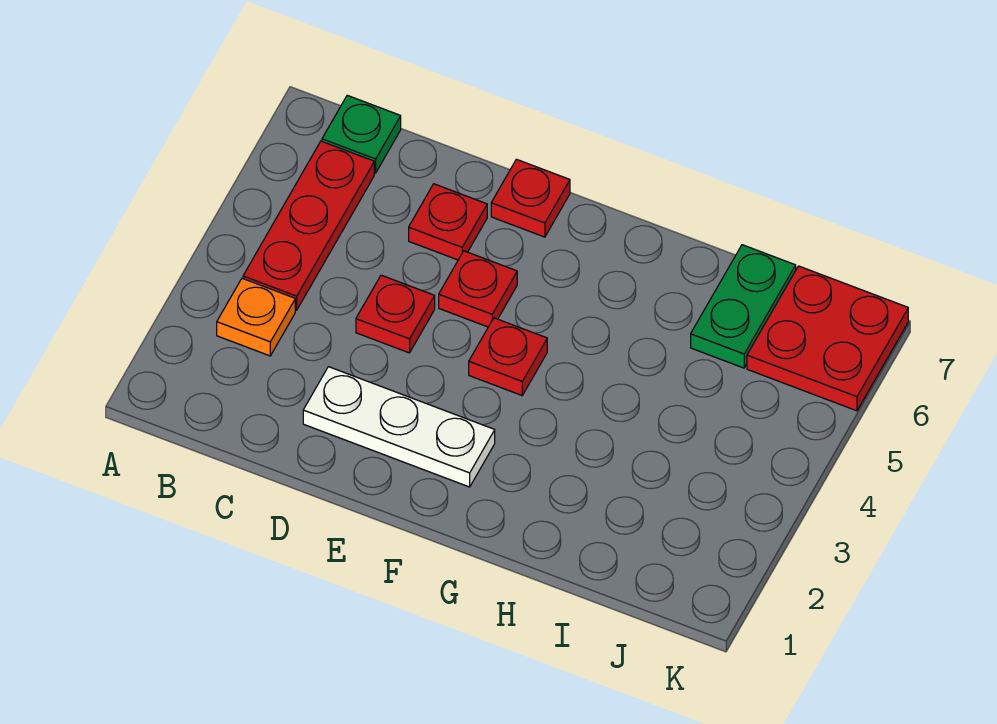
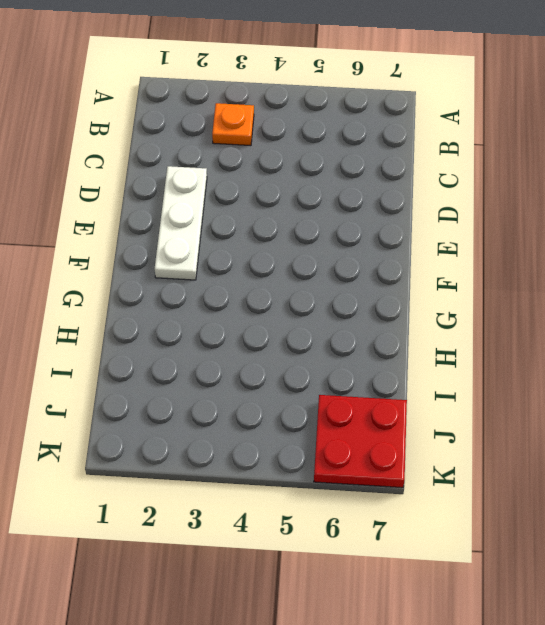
none -> red 1x3 plate [243,141,374,310]
none -> green 1x1 plate [322,95,401,173]

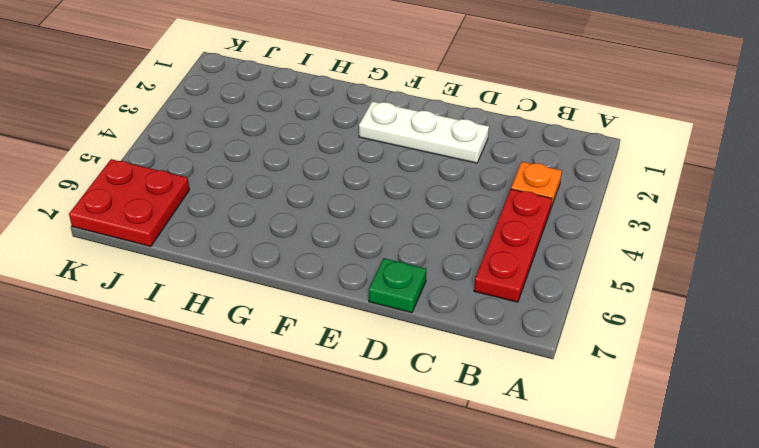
green 1x1 plate [369,258,426,313] -> green 1x1 plate moved to [322,95,401,173]
none -> red 1x1 plate [356,275,435,353]
none -> red 1x1 plate [409,184,487,260]

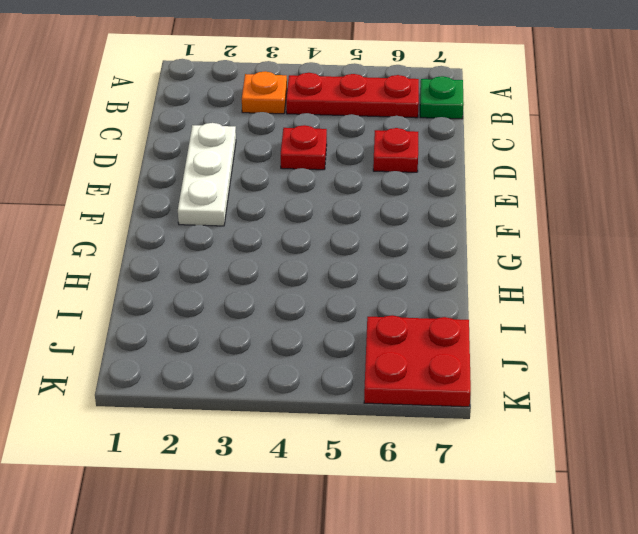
none -> red 1x1 plate [439,251,517,327]
none -> red 1x1 plate [491,159,570,237]

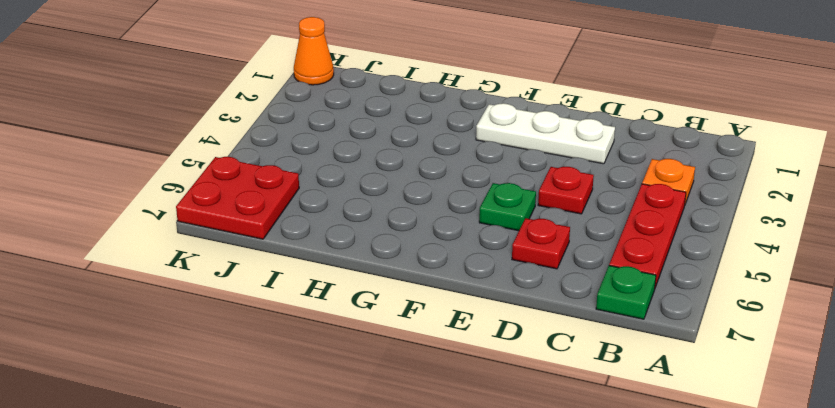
green 1x1 plate [479,183,536,231] -> red 1x1 plate [439,251,517,327]
orange 1x1 cone [294,17,334,85] -> none
none -> red 1x1 plate [491,159,570,237]
none -> red 1x1 plate [469,318,547,395]

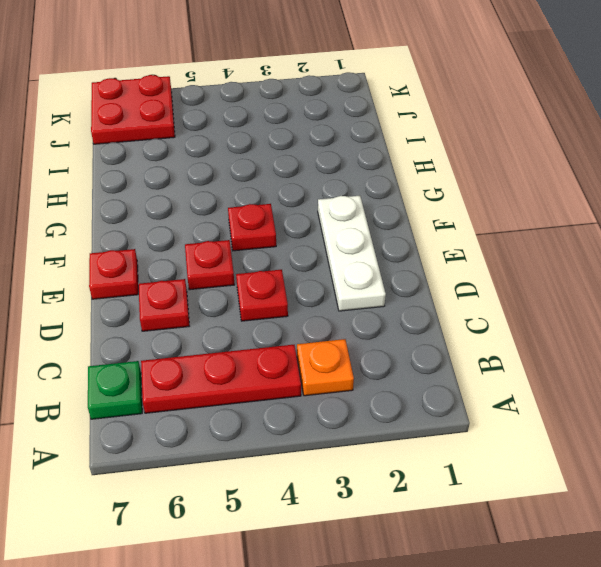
none -> green 1x2 plate [691,245,796,368]

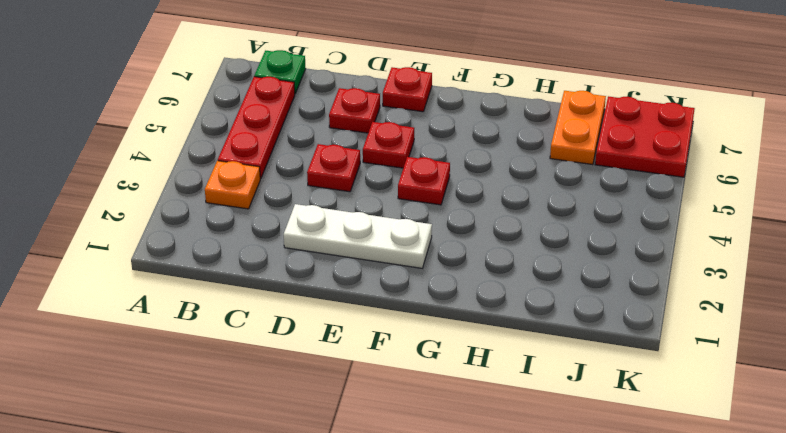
orange 1x2 plate [550,91,606,165] -> green 1x2 plate [691,245,796,368]

